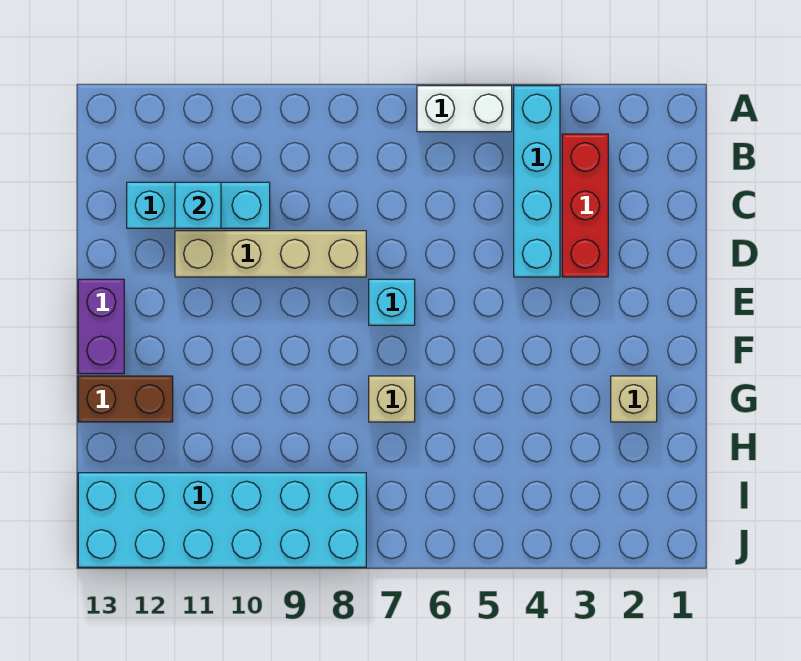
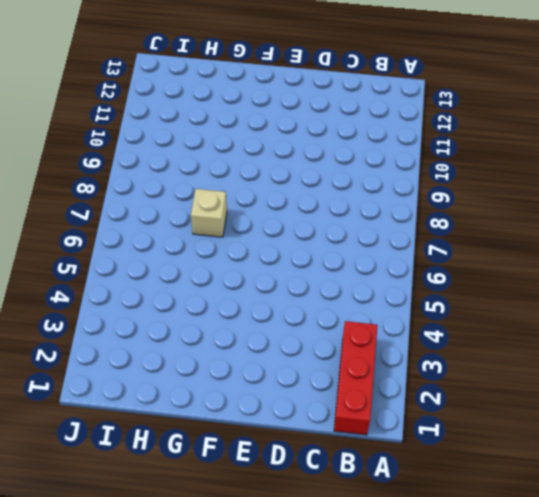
red 1x3 brick [334,321,378,435] -> red 1x3 brick turned to [562,134,608,277]
none -> cyan 1x4 brick [514,86,560,277]
none -> white 1x2 brick [417,86,512,132]
none -> cyan 1x3 brick [127,182,270,228]

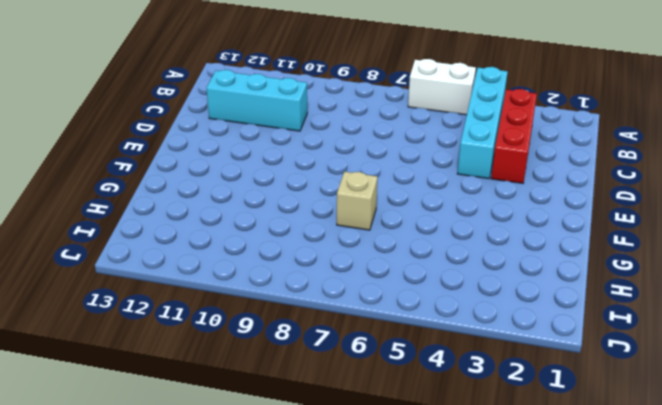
none -> tan 1x4 brick [175,231,366,277]
none -> cyan 1x1 brick [369,279,415,325]
none -> purple 1x2 brick [78,279,124,374]

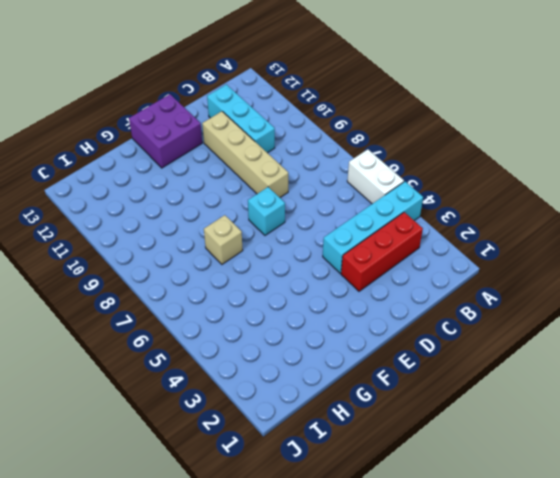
purple 2x2 brick [129,94,202,168] -> purple 1x2 brick [78,279,124,374]
none -> tan 1x1 brick [611,376,657,422]
none -> brown 1x2 brick [78,376,173,422]
none -> cyan 2x6 brick [78,473,366,567]

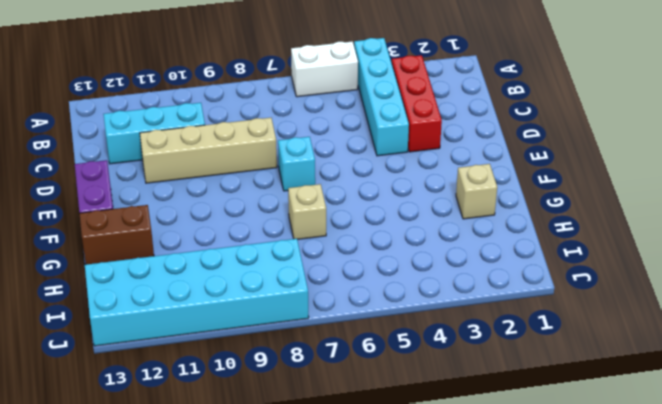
none -> cyan 1x1 brick [175,182,221,228]

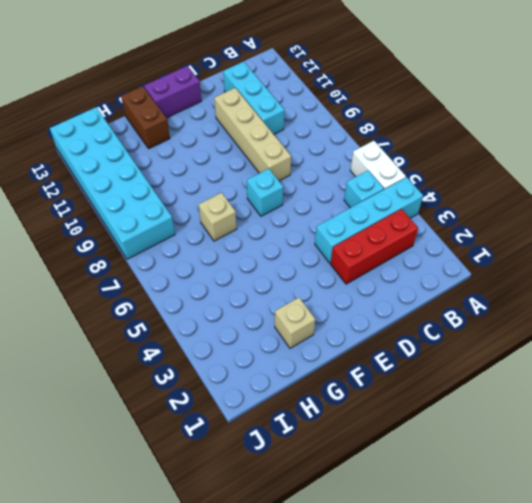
cyan 1x1 brick [344,171,384,208] -> cyan 1x1 brick moved to [175,182,221,228]

